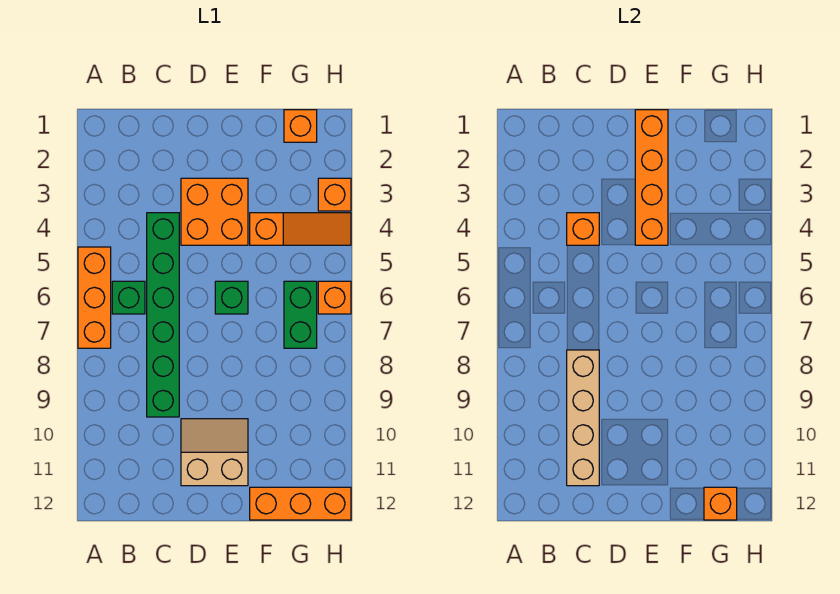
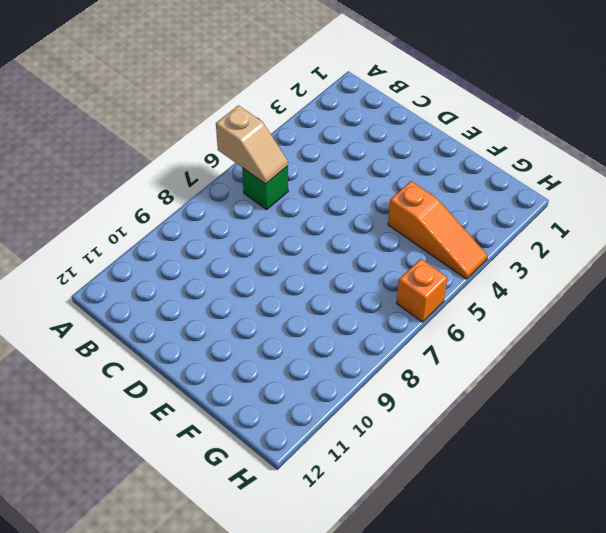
tan 1x2 slope [216,105,288,184] -> none
none -> orange 1x3 brick [78,247,111,348]
none -> green 1x6 brick [147,213,179,417]
none -> orange 2x2 brick [181,178,248,245]

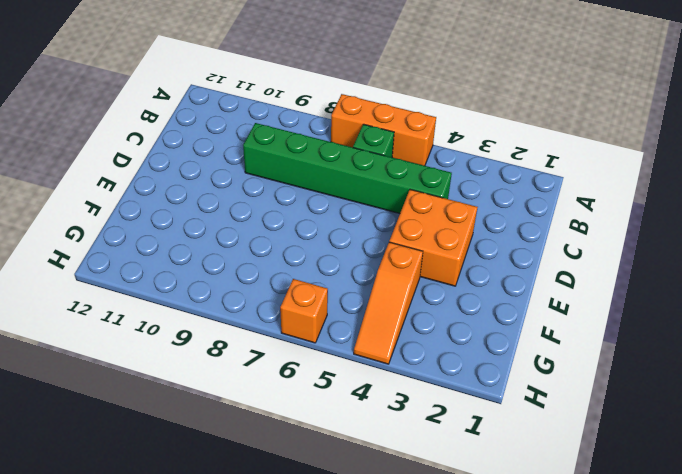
none -> tan 2x2 slope [181,419,248,486]
none -> green 1x1 brick [215,281,248,314]
none -> orange 1x3 brick [250,487,351,520]

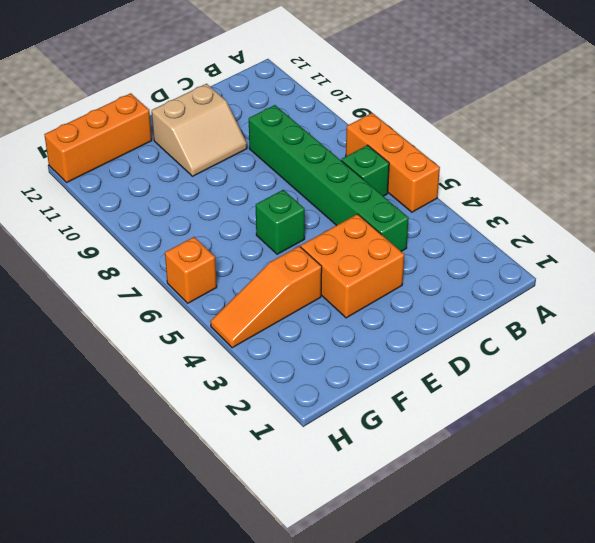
none -> orange 1x1 brick [284,110,317,142]
none -> green 1x2 brick [284,281,317,348]
none -> orange 1x1 brick [318,178,351,211]

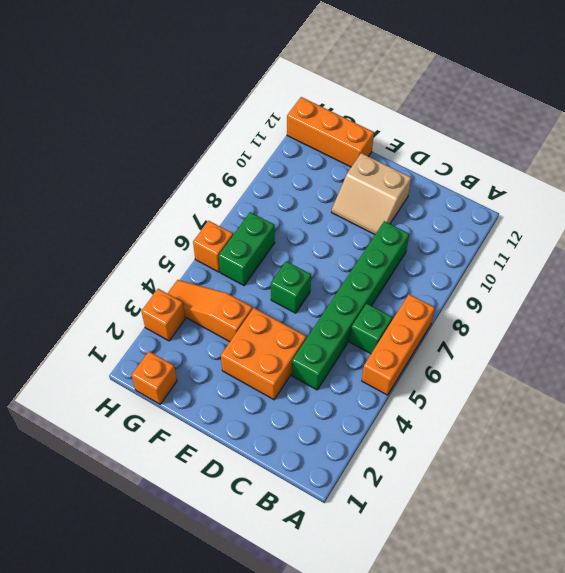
none -> orange 1x1 brick [567,213,599,245]
none -> tan 1x4 brick [567,350,599,486]
none -> orange 1x4 brick [635,110,668,245]

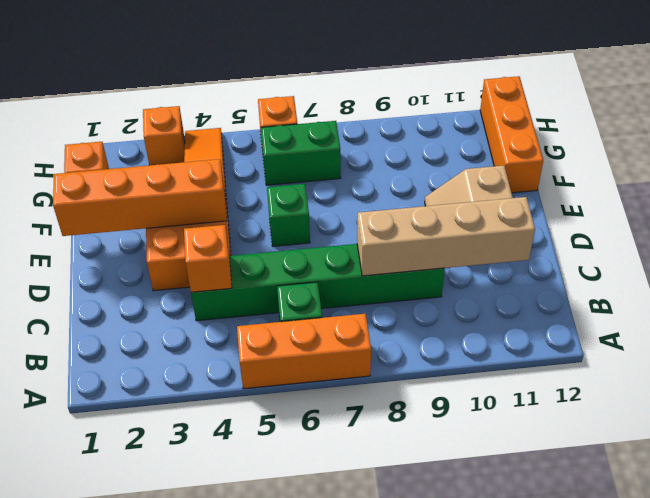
none -> orange 1x1 brick [704,487,737,520]

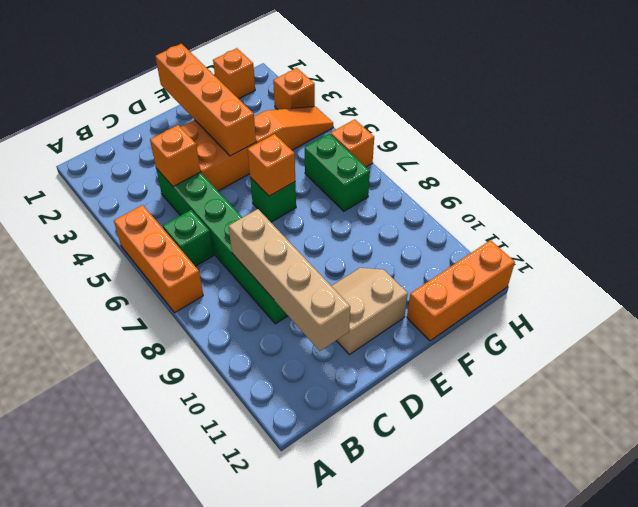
orange 1x1 brick [248,134,295,196] -> orange 1x1 brick moved to [704,487,737,520]

